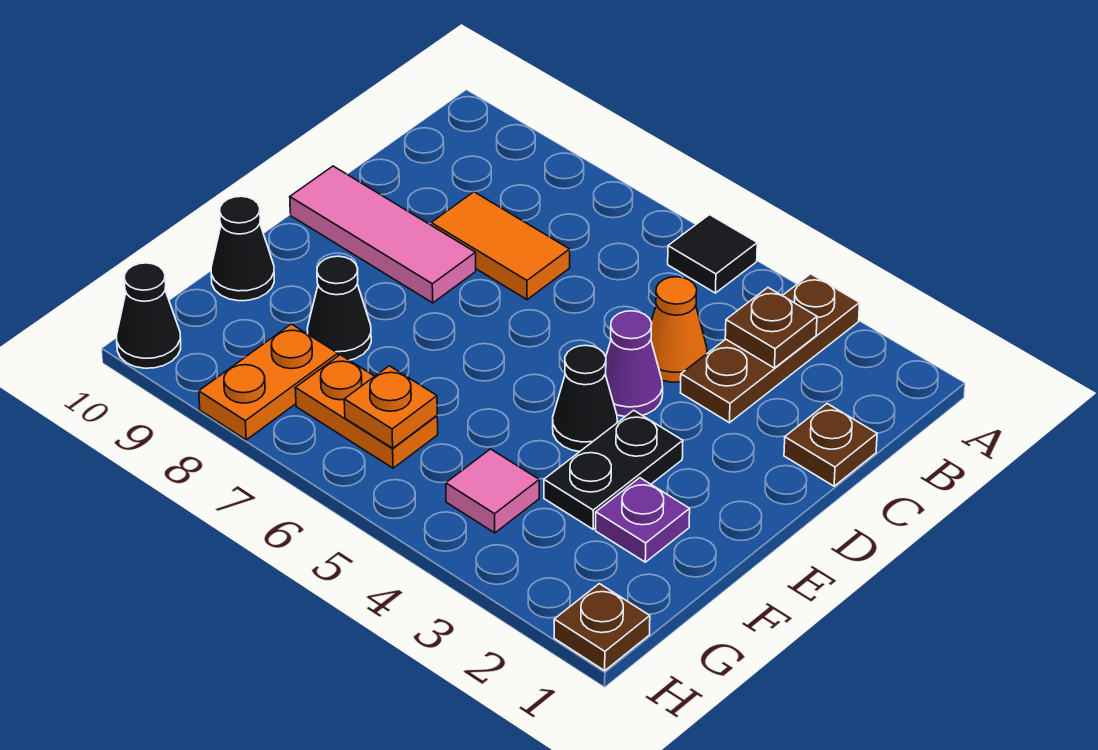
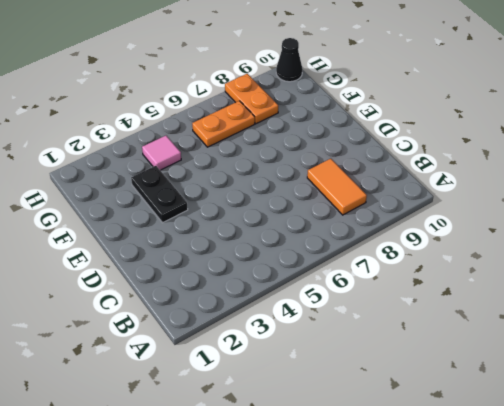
orange 1x2 tile [307,159,367,215] -> orange 1x2 tile turned to [431,192,570,300]
none -> brown 1x3 plate [680,274,860,423]
none -> black 1x1 tile [668,215,757,293]
none -> brown 1x1 plate [784,404,877,486]

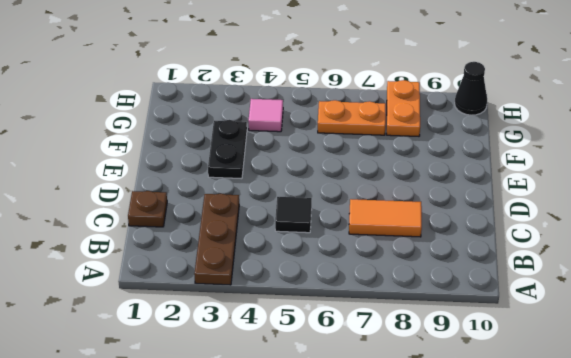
black 1x1 tile [275,197,312,233] -> black 1x1 tile moved to [668,215,757,293]
none -> orange 1x1 cone [651,277,707,382]
none -> purple 1x1 cone [605,311,663,416]
none -> pink 1x3 tile [290,166,476,303]

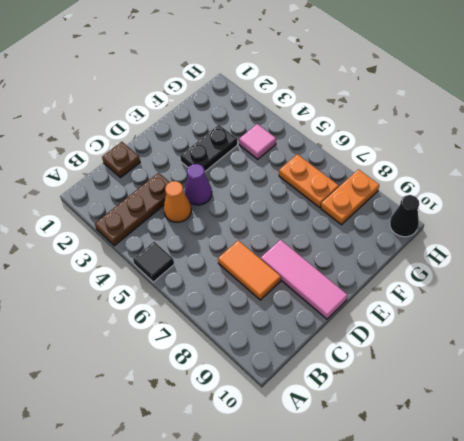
none -> black 1x1 cone [553,345,617,452]
none -> purple 1x1 plate [596,478,690,562]
none -> black 1x1 cone [307,256,371,360]

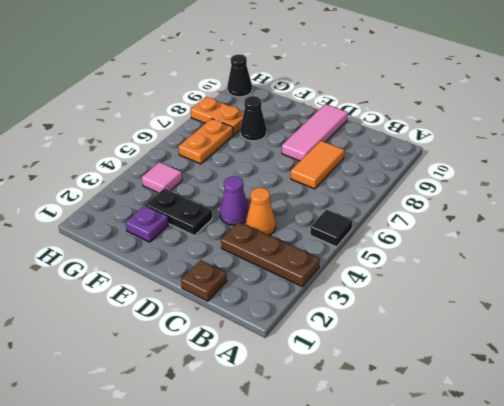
none -> black 1x1 cone [553,345,617,452]
none -> black 1x1 cone [211,196,274,301]
none -> brown 1x1 plate [554,584,650,671]

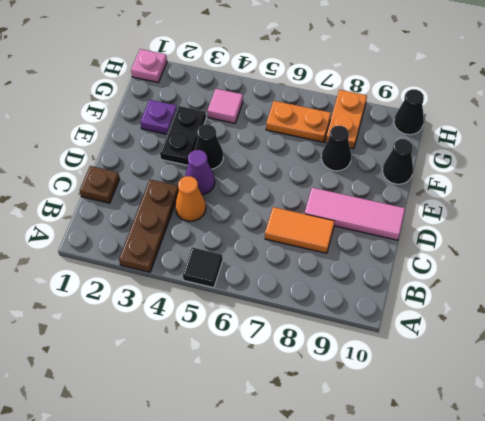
pink 1x1 plate [131,49,167,83] -> brown 1x1 plate [554,584,650,671]
none -> brown 1x1 plate [725,288,817,368]
none -> orange 1x1 plate [344,366,437,448]

